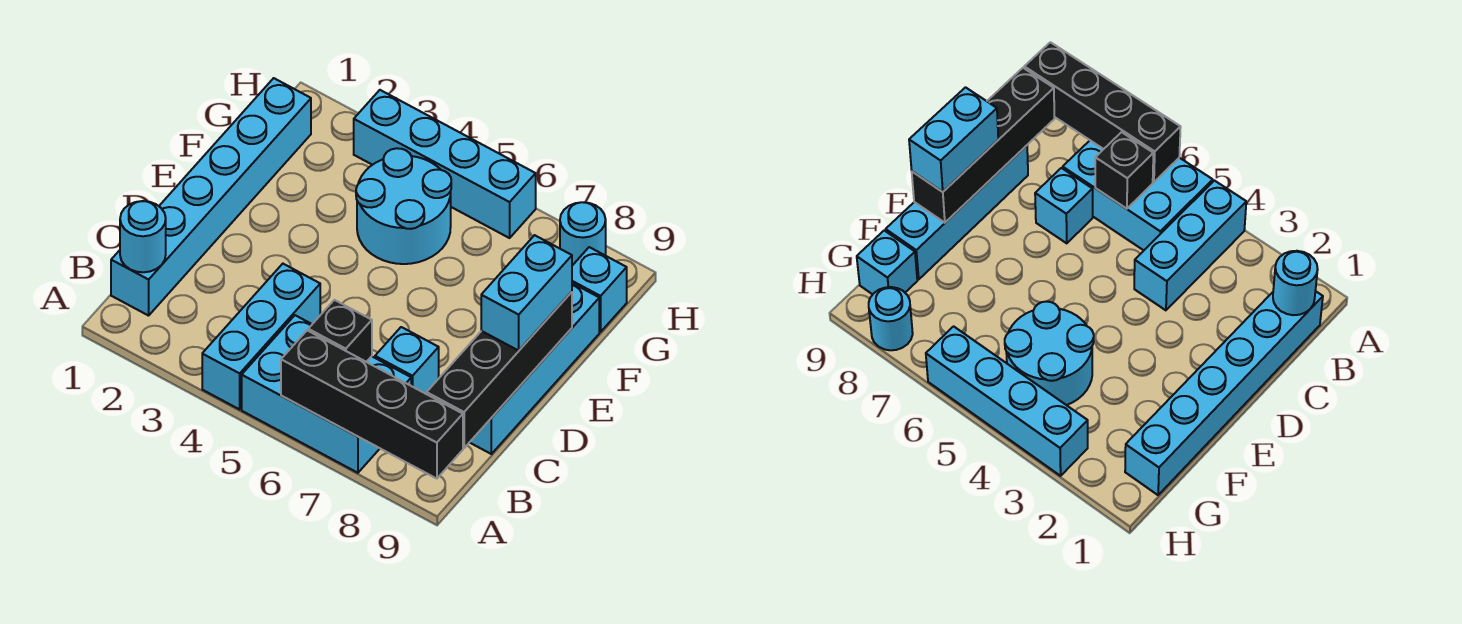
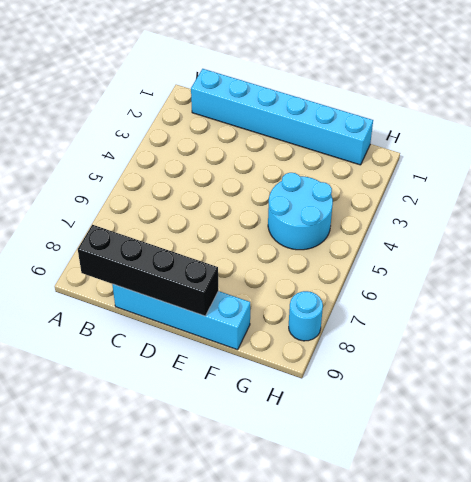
none -> cyan 1x3 brick [202,264,320,409]
none -> cyan 2x3 brick [242,315,411,473]
none -> cyan 1x1 brick [375,327,439,394]

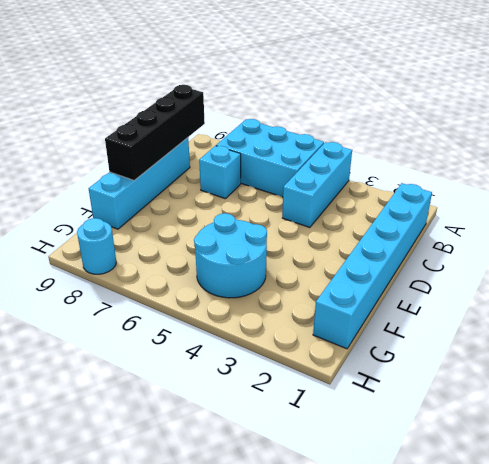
none -> cyan 1x1 brick [572,247,627,332]
none -> cyan 1x4 brick [354,90,536,238]
none -> black 1x4 brick [281,330,463,479]

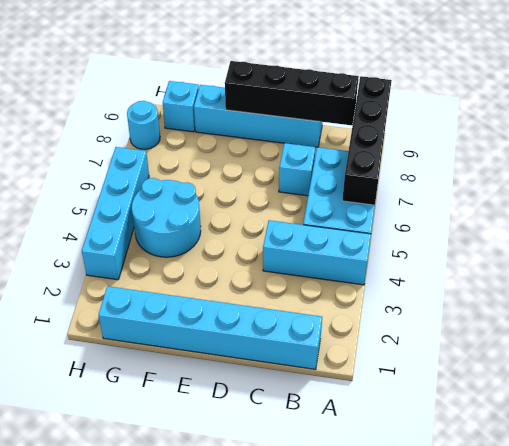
none -> cyan 1x1 round brick [120,201,166,272]
none -> black 1x1 brick [308,300,372,362]
none -> cyan 1x2 brick [481,235,572,351]

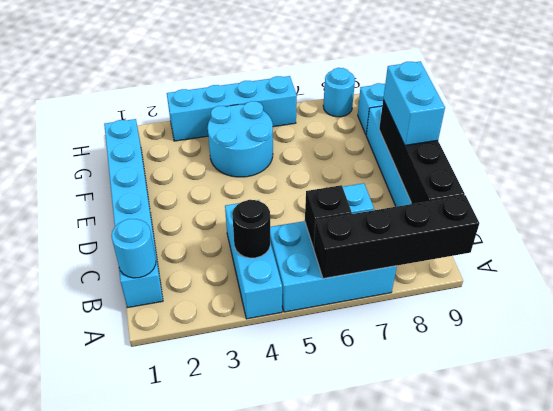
black 1x1 round brick [232,200,270,258] -> none

